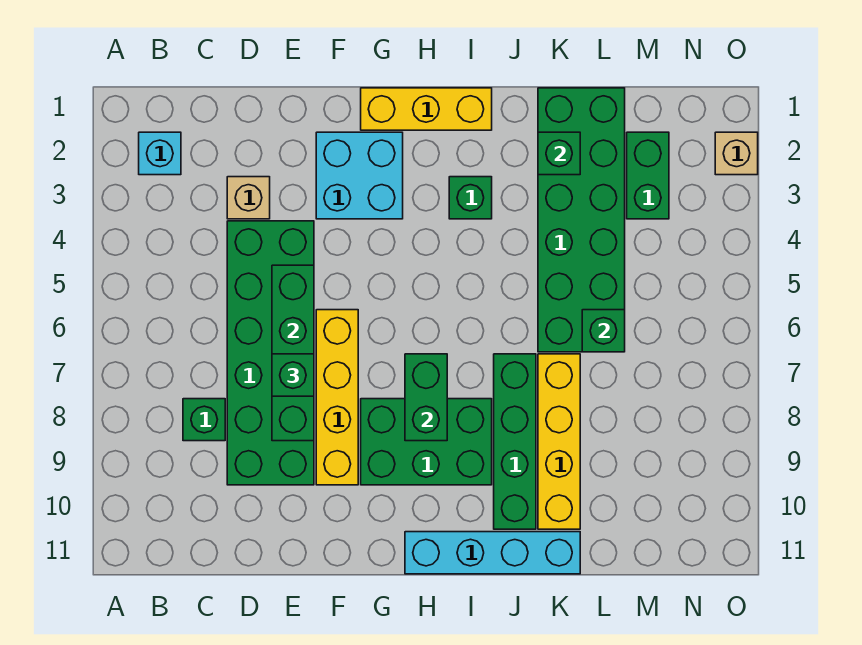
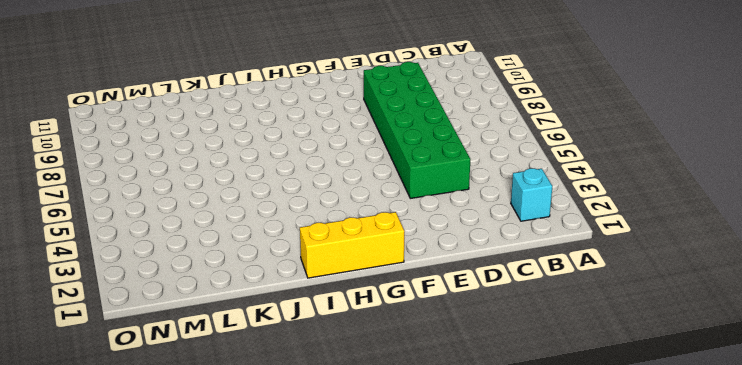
none -> green 1x1 brick [183,399,225,441]
none -> tan 1x1 brick [227,177,270,219]
none -> cyan 2x2 brick [316,132,403,219]

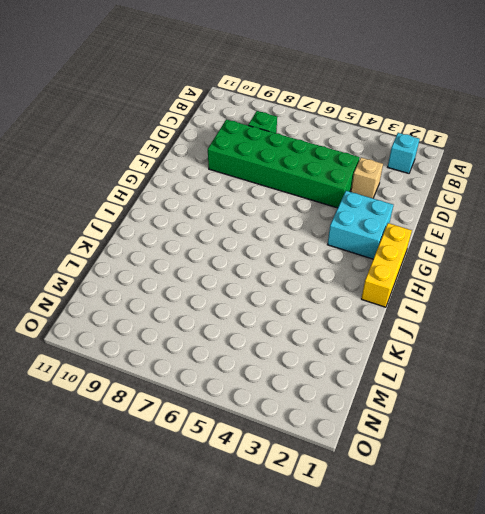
none -> yellow 1x4 brick [316,310,358,485]
none -> green 2x3 brick [361,399,492,485]
none -> cyan 1x4 brick [405,532,580,574]

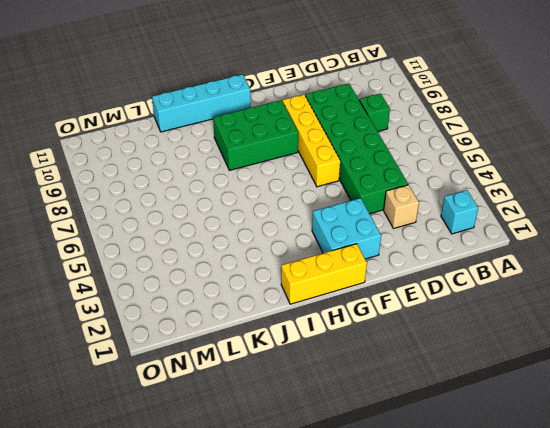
none -> green 1x1 brick [449,177,492,219]
none -> green 1x4 brick [494,354,536,529]
none -> green 2x6 brick [538,88,625,352]

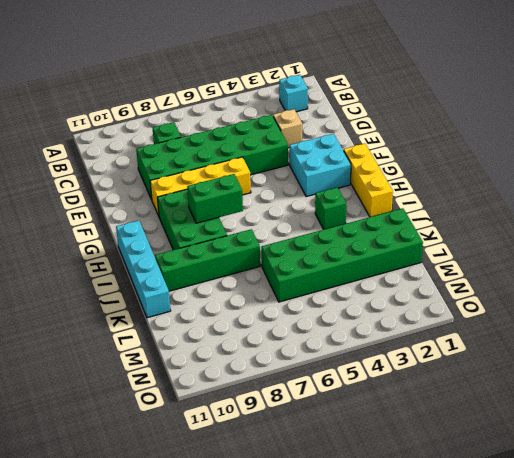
none -> yellow 1x4 brick [538,354,580,529]
none -> green 1x2 brick [627,132,669,219]
none -> tan 1x1 brick [715,132,758,175]

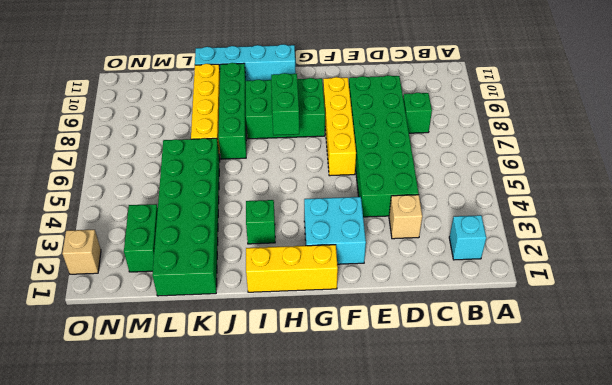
none -> green 1x4 brick [272,265,314,441]
none -> green 1x1 brick [538,132,580,175]
none -> green 1x1 brick [582,310,625,352]

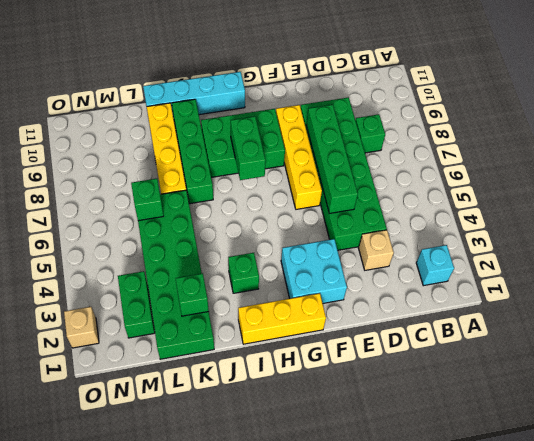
none -> green 1x1 brick [272,354,314,396]

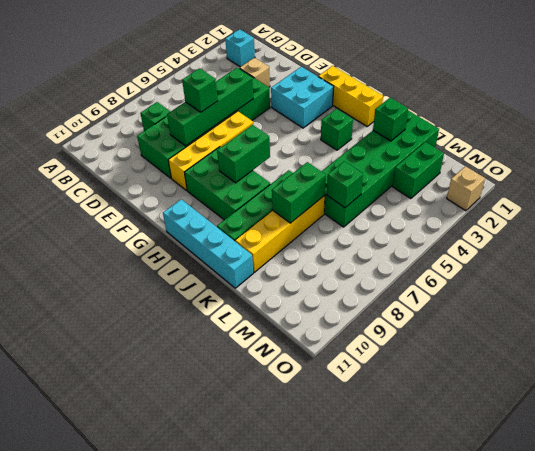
green 1x2 brick [272,162,326,223] -> none

